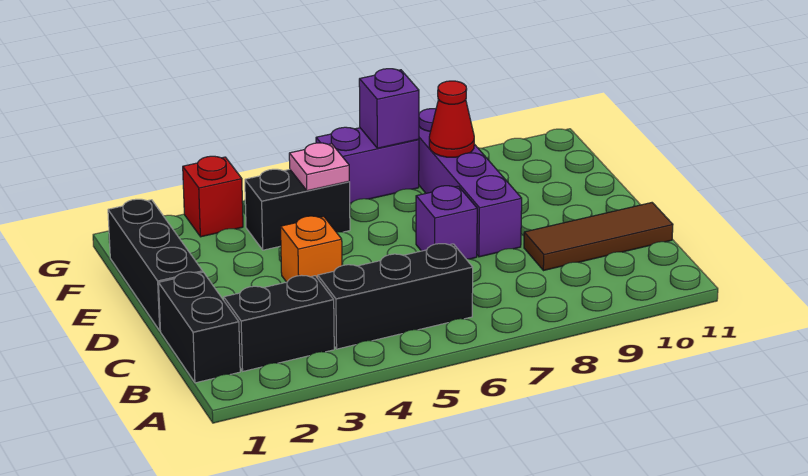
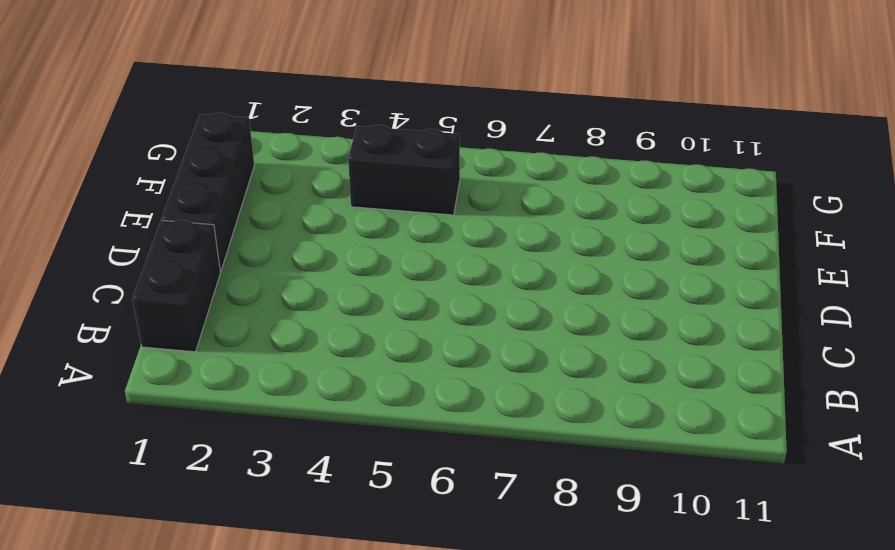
none -> black 1x2 brick [224,275,334,371]
none -> black 1x3 brick [318,244,473,349]
none -> brown 1x3 tile [524,203,673,271]

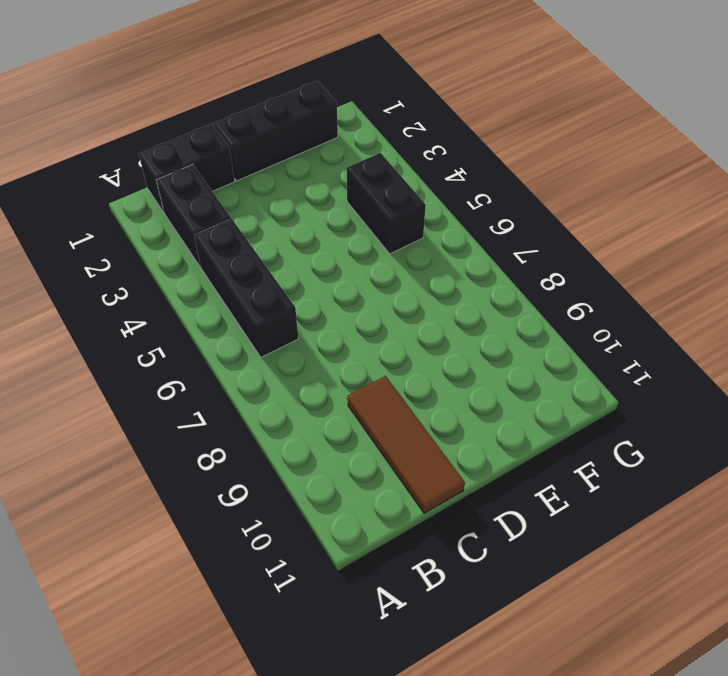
none -> orange 1x1 brick [281,216,342,282]
none -> purple 1x1 brick [416,186,477,259]
none -> purple 1x4 brick [419,109,522,257]

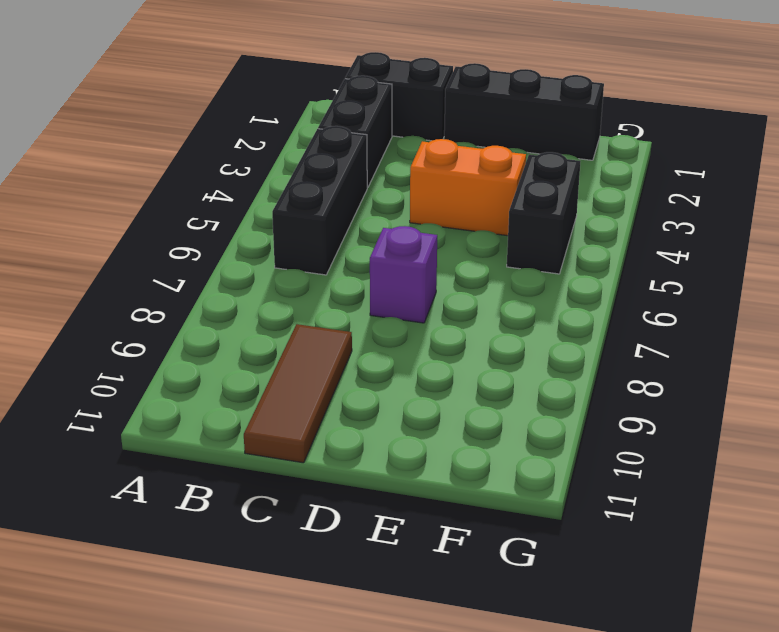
orange 1x2 brick [410,139,526,236] -> orange 1x1 brick [281,216,342,282]
none -> purple 1x4 brick [419,109,522,257]
none -> red 1x1 brick [183,156,243,237]
none -> purple 1x2 brick [316,127,419,203]

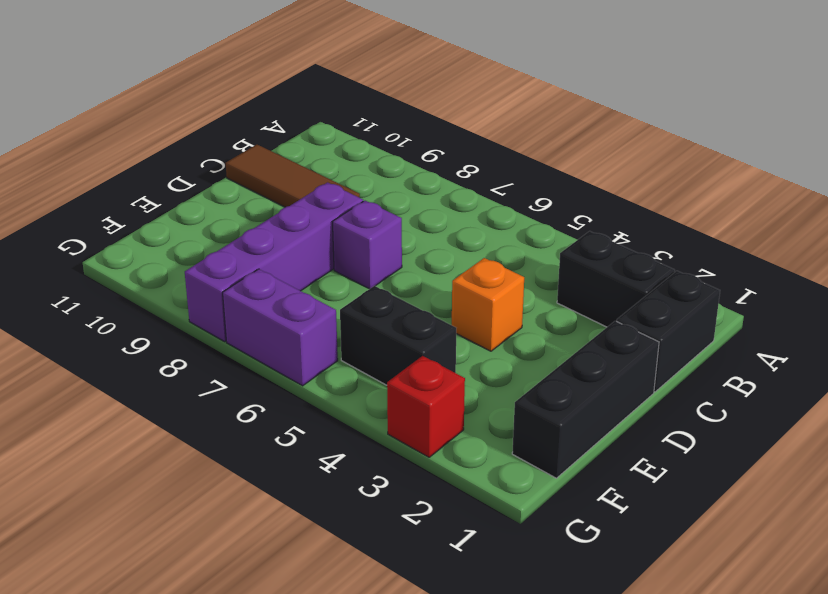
none -> black 1x3 brick [318,244,473,349]
none -> pink 1x1 plate [289,143,349,191]
none -> red 1x1 cone [429,81,474,157]

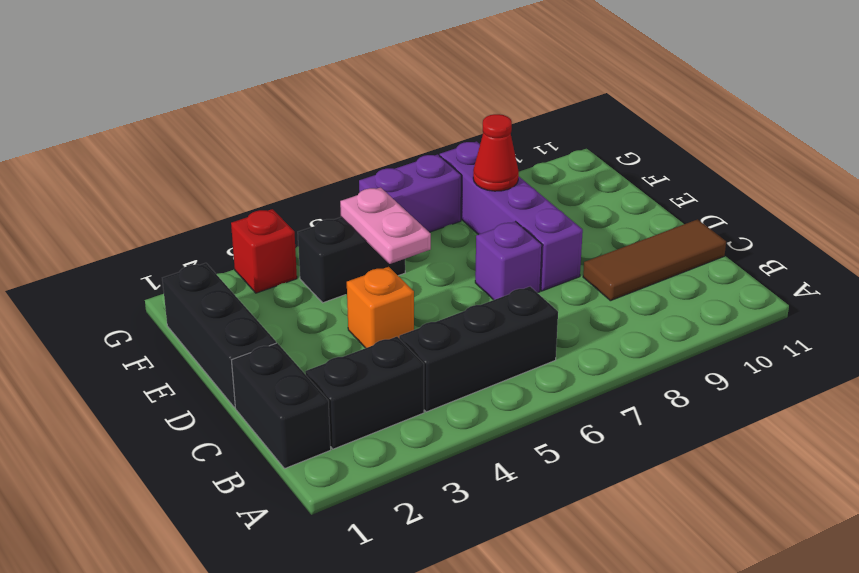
pink 1x2 plate [340,188,431,264] -> pink 1x1 plate [289,143,349,191]
none -> purple 1x1 brick [359,69,419,148]

